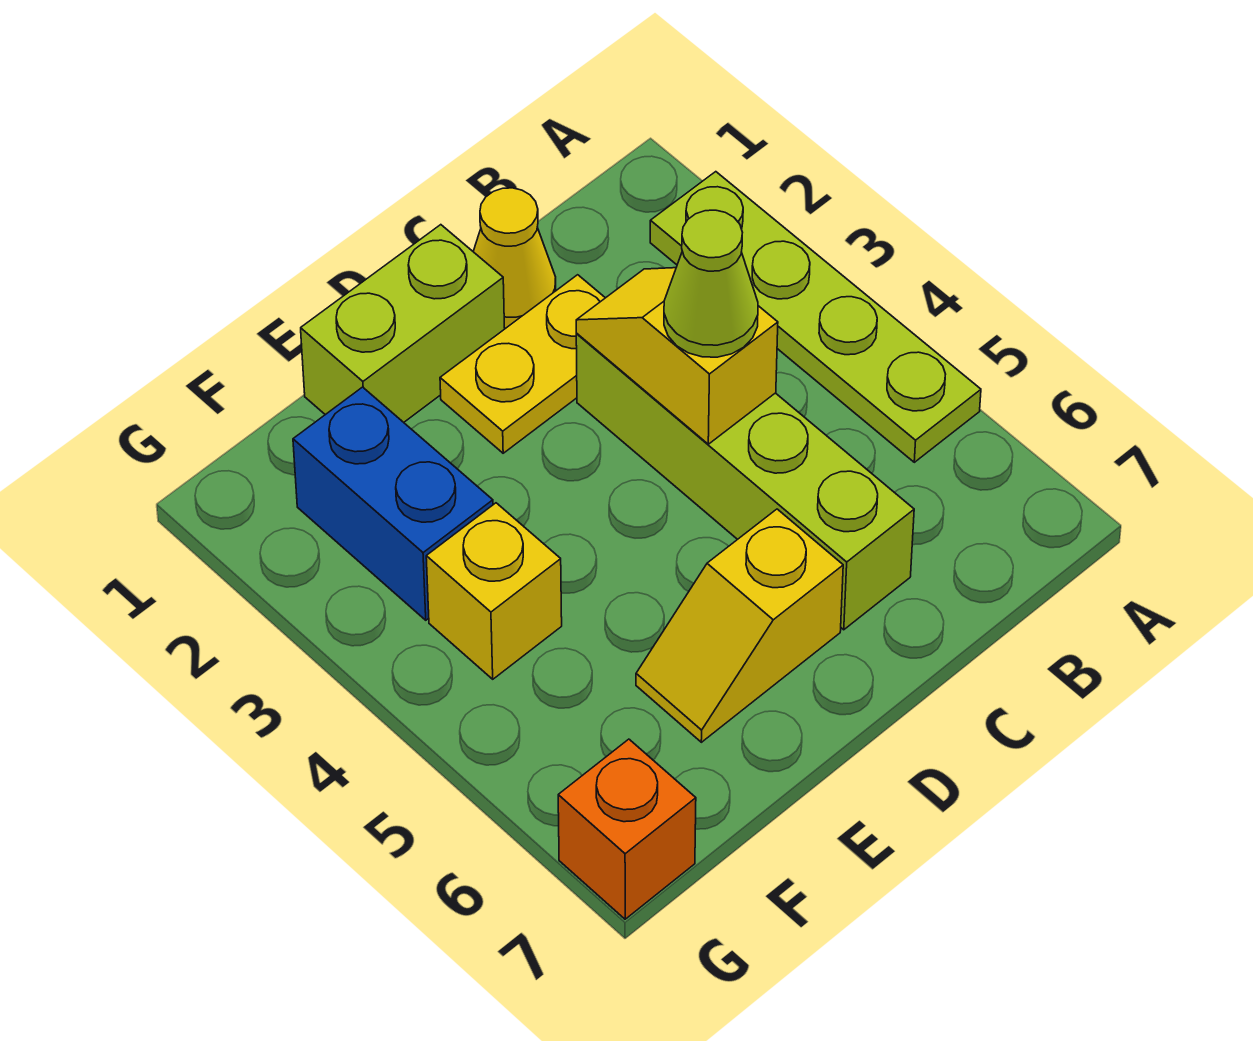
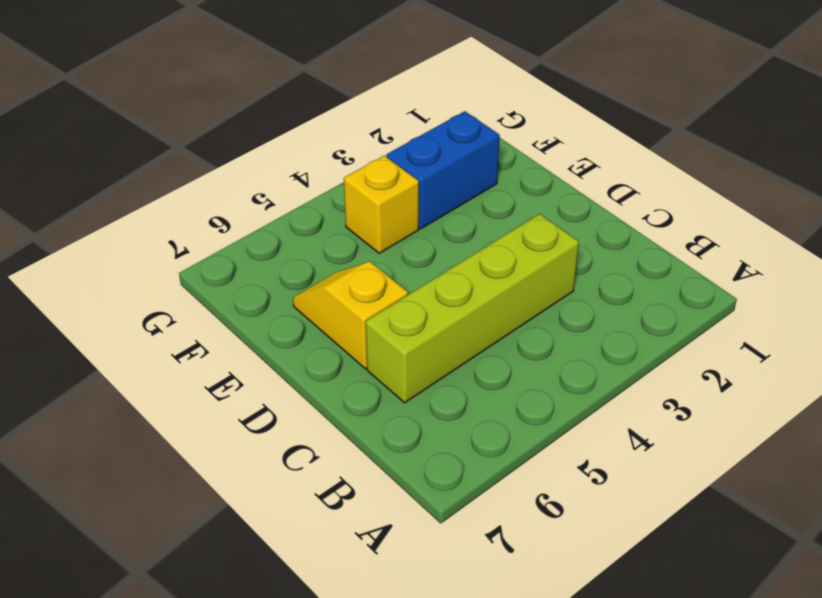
none -> lime 1x4 plate [650,172,981,462]
none -> yellow 1x1 cone [473,188,556,329]

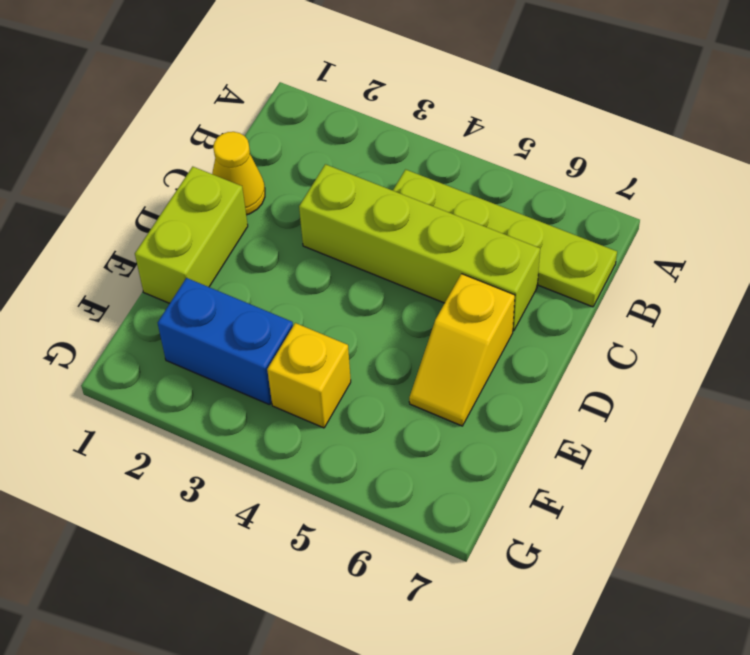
lime 1x4 plate [393,170,617,307] -> lime 1x4 plate moved to [650,172,981,462]
none -> yellow 1x2 plate [440,275,605,453]
none -> orange 1x1 brick [558,739,696,919]

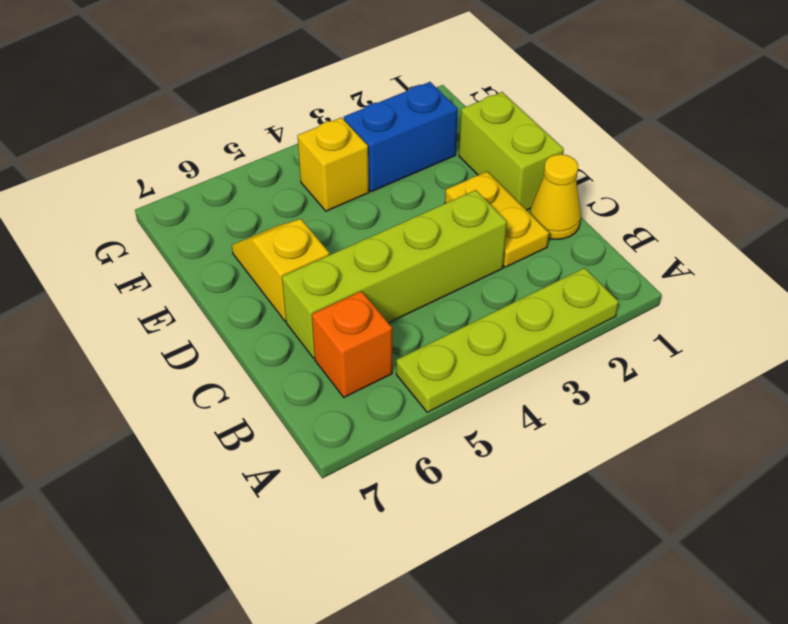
orange 1x1 brick [312,291,392,397] -> orange 1x1 brick moved to [558,739,696,919]
none -> yellow 1x2 slope [576,268,778,444]
none -> lime 1x1 cone [664,210,758,357]

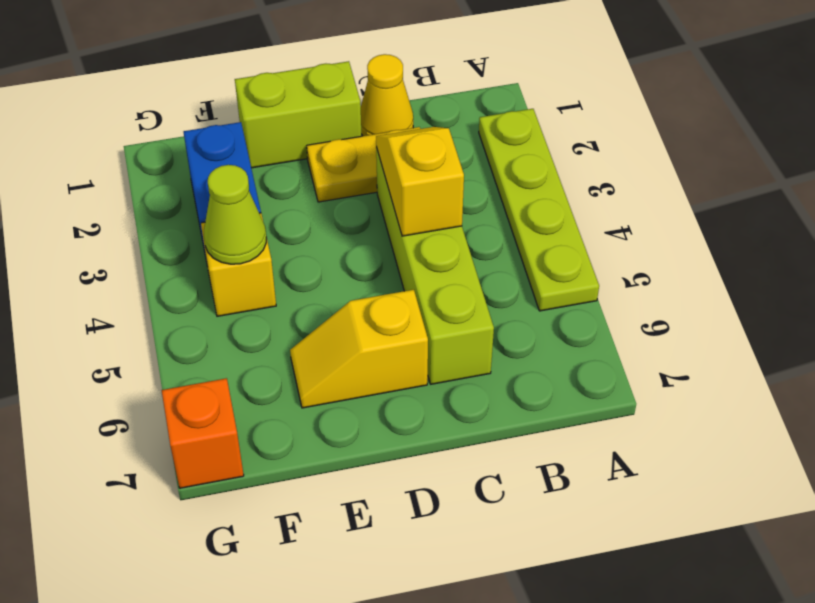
lime 1x1 cone [204,165,266,264] -> lime 1x1 cone moved to [664,210,758,357]

